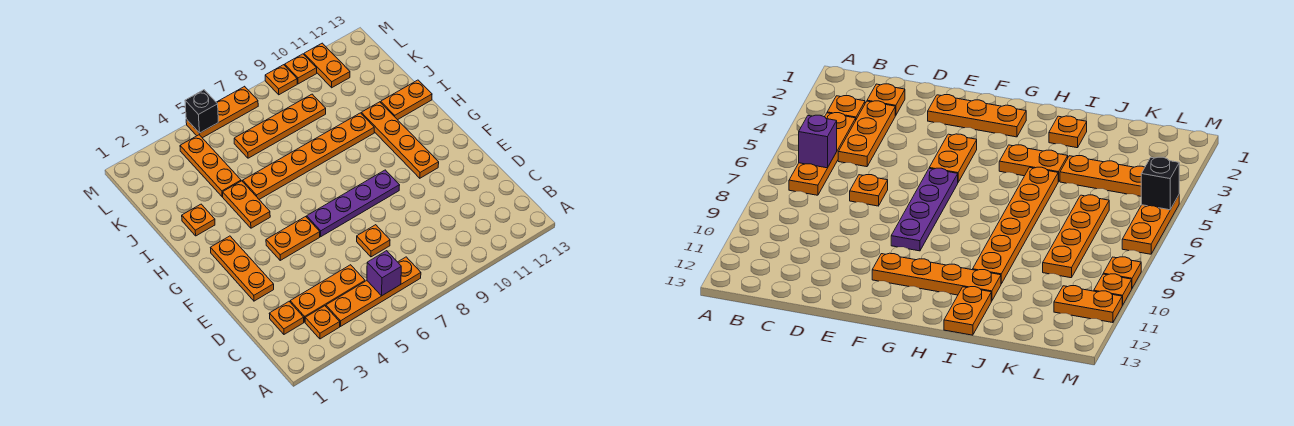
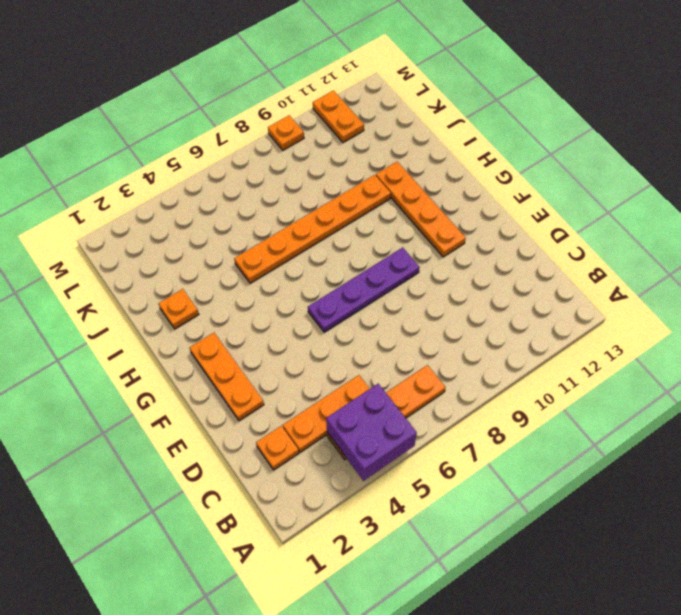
purple 2x2 brick [326,384,417,481] -> none
none -> orange 1x1 plate [305,306,340,339]
none -> orange 1x1 plate [357,225,390,257]
none -> orange 1x2 plate [266,217,320,260]

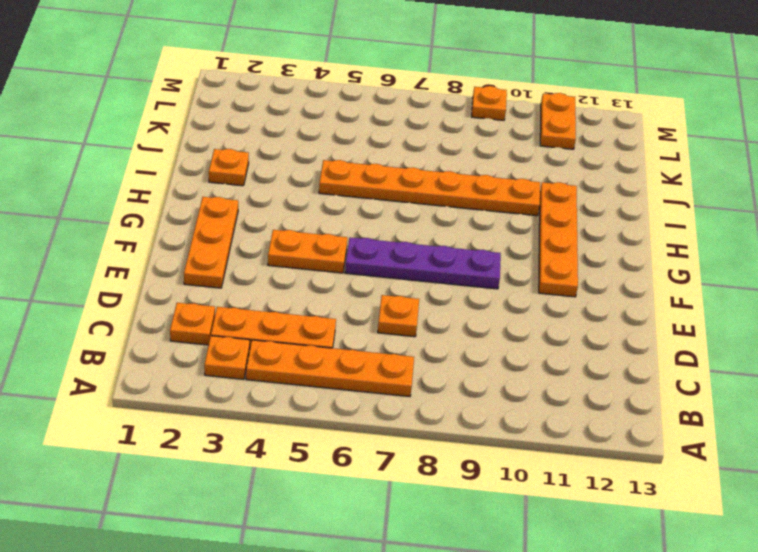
none -> orange 1x2 plate [223,181,270,228]
none -> orange 1x2 plate [381,80,432,120]
none -> orange 1x3 plate [180,135,241,197]

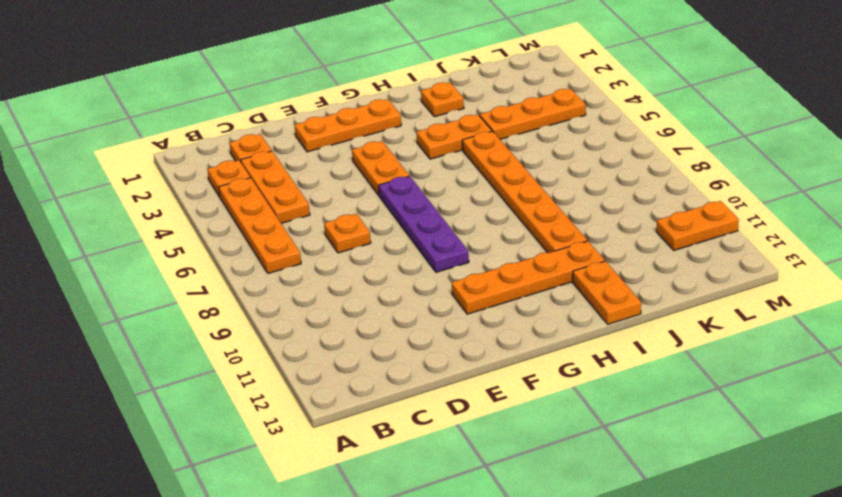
none -> orange 1x4 plate [234,94,326,158]
none -> orange 1x3 plate [186,86,258,138]
none -> orange 1x1 plate [265,65,297,95]

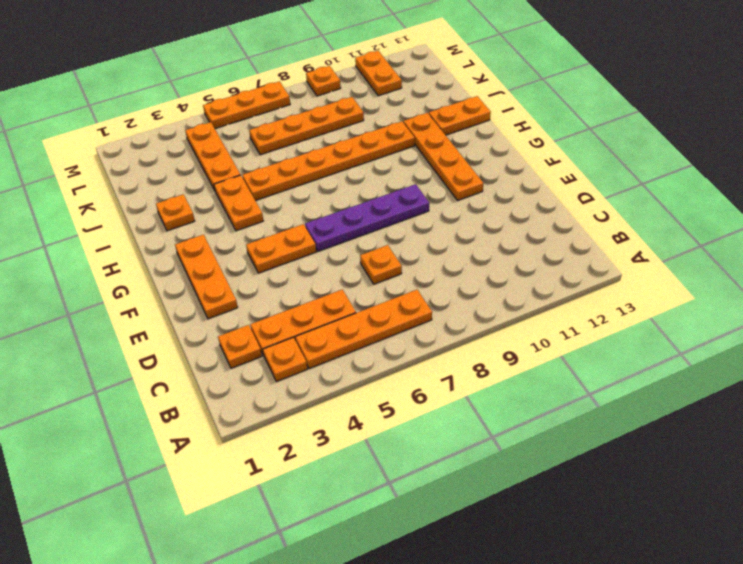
none -> orange 1x1 plate [285,54,317,84]
none -> purple 1x1 brick [367,251,401,296]
none -> black 1x1 brick [185,90,218,133]

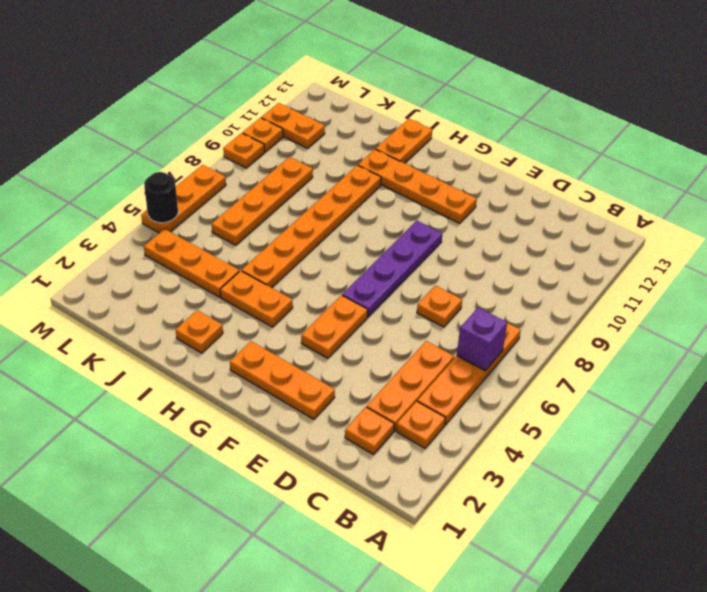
black 1x1 round brick [144,172,178,223] -> black 1x1 brick [185,90,218,133]

